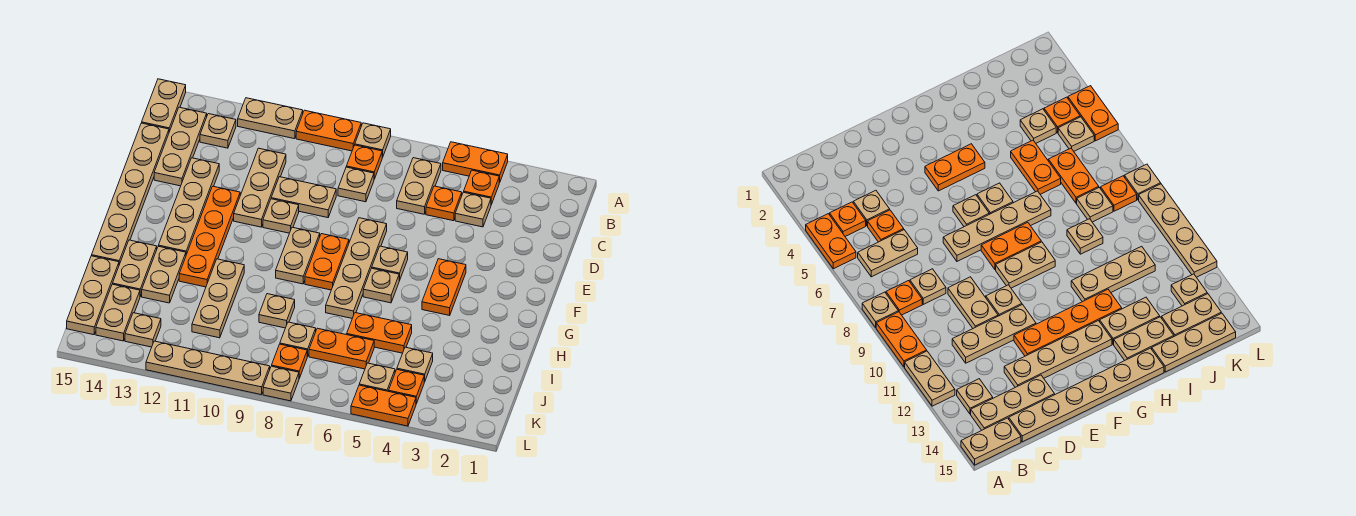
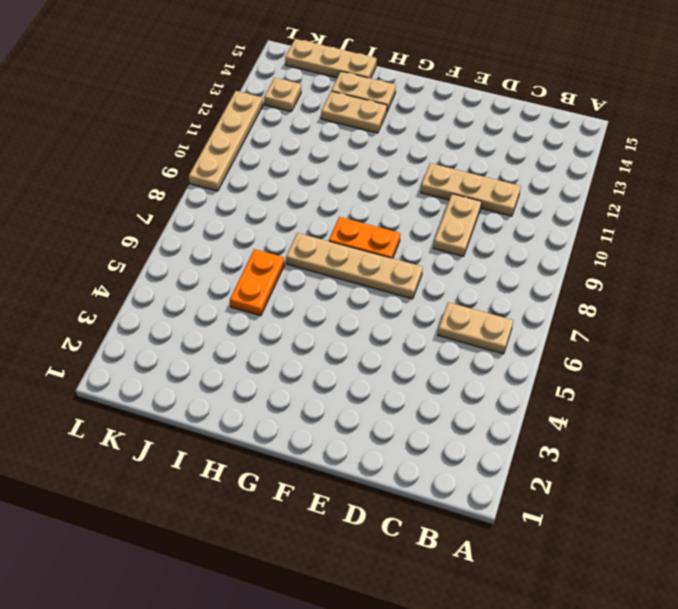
none -> orange 1x2 plate [443,142,508,182]
none -> tan 1x1 plate [355,123,391,157]
none -> orange 1x2 plate [296,110,361,151]
none -> tan 1x2 plate [238,98,303,139]

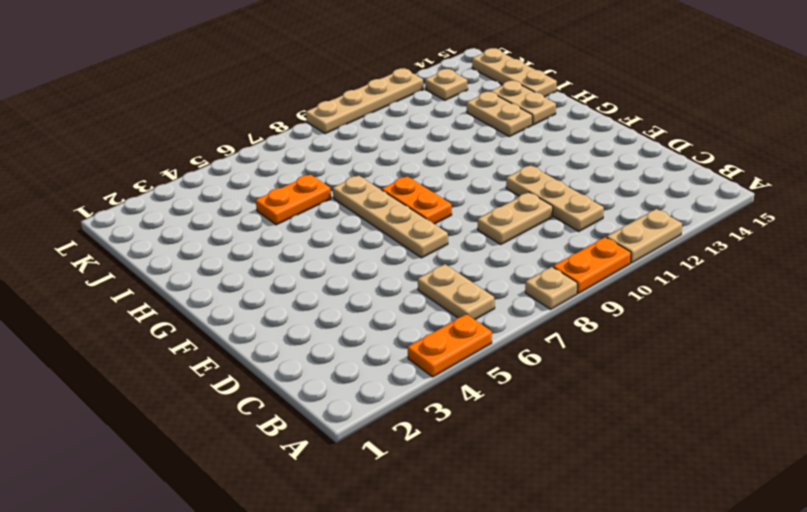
none -> tan 1x2 plate [142,79,186,131]
none -> orange 1x1 plate [464,170,500,205]
none -> orange 1x1 plate [346,145,382,179]
none -> tan 1x1 plate [200,114,236,148]

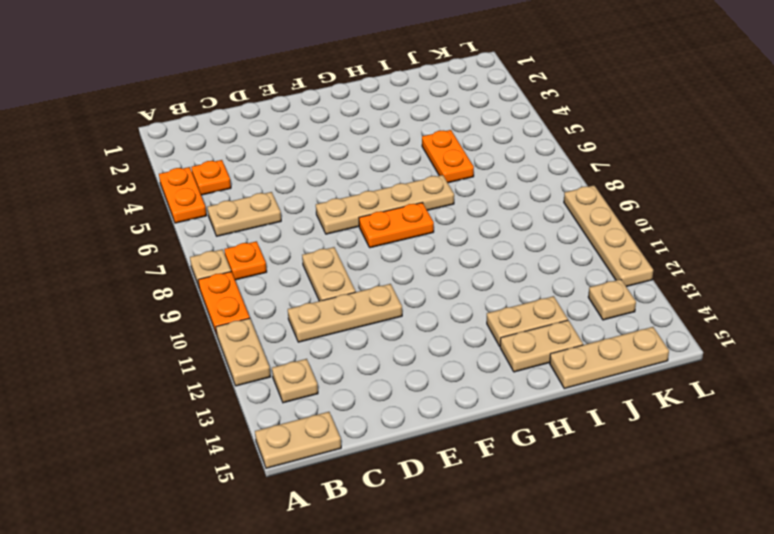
none -> tan 1x3 plate [154,107,207,186]
none -> tan 1x1 plate [455,192,491,227]
none -> orange 1x1 plate [426,186,462,221]
none -> tan 1x1 plate [338,167,374,202]

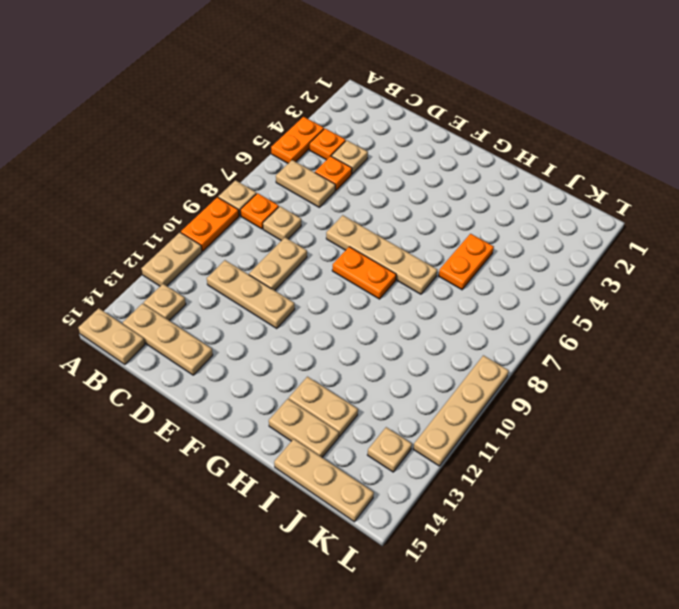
none -> tan 1x6 plate [92,123,169,264]
none -> tan 1x4 plate [158,158,219,254]
none -> tan 1x1 plate [263,199,299,233]
none -> orange 1x4 plate [179,186,240,287]

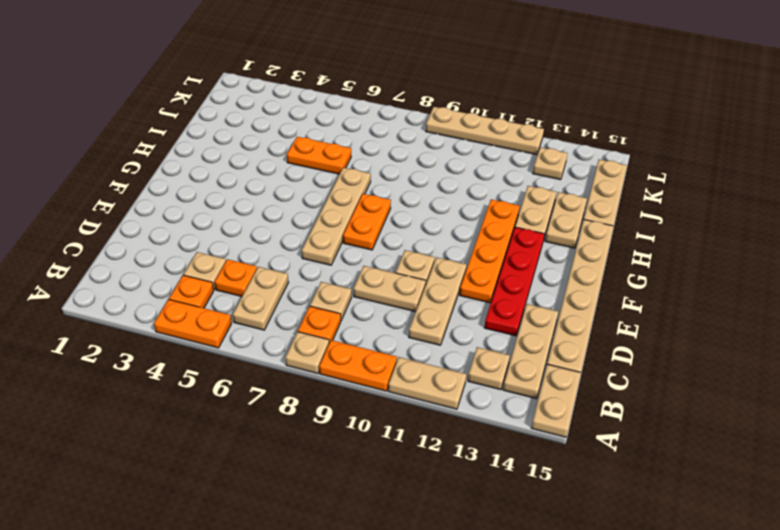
red 1x4 plate [485,227,544,336] -> tan 1x4 plate [158,158,219,254]
none -> orange 1x2 plate [422,259,466,315]
none -> tan 1x1 plate [372,246,408,281]
none -> tan 1x2 plate [276,227,320,284]
none -> tan 1x1 plate [363,268,399,303]

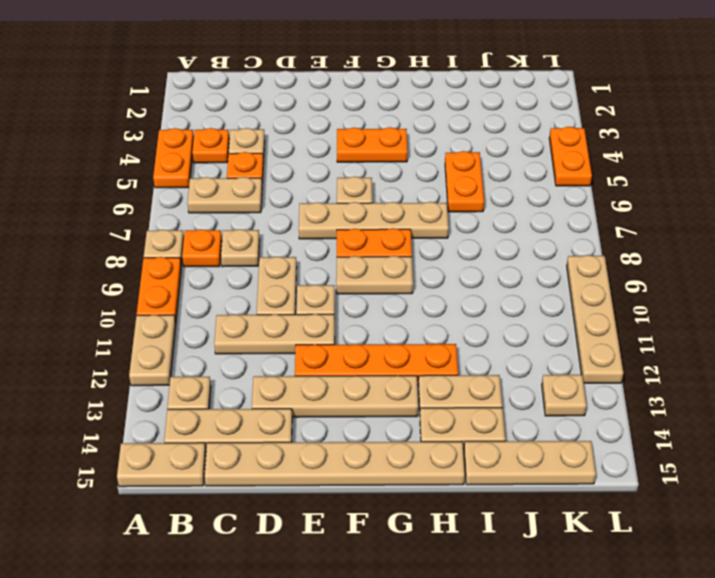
none -> tan 1x1 plate [363,268,399,303]
none -> tan 1x3 plate [192,259,244,338]
none -> tan 1x1 plate [259,294,295,328]
none -> tan 1x1 plate [397,347,433,382]

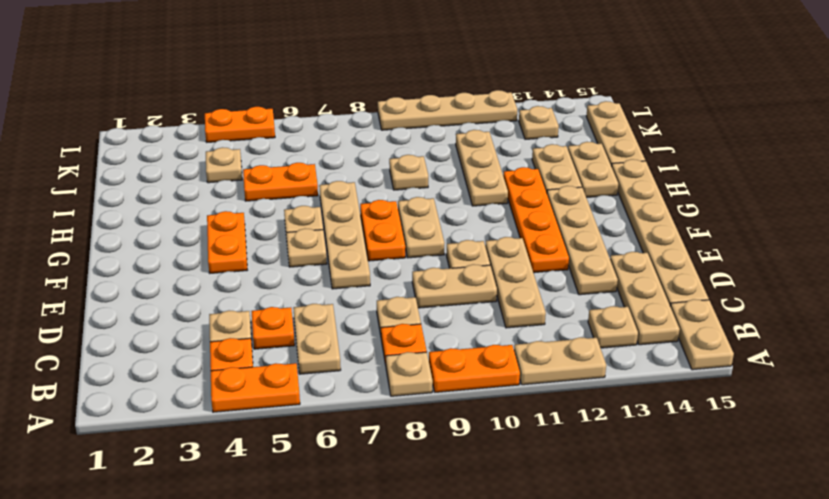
none -> orange 1x2 plate [309,328,374,369]
none -> tan 1x1 plate [280,322,316,356]
none -> tan 1x2 plate [96,284,140,341]
none -> orange 1x1 plate [389,370,424,404]

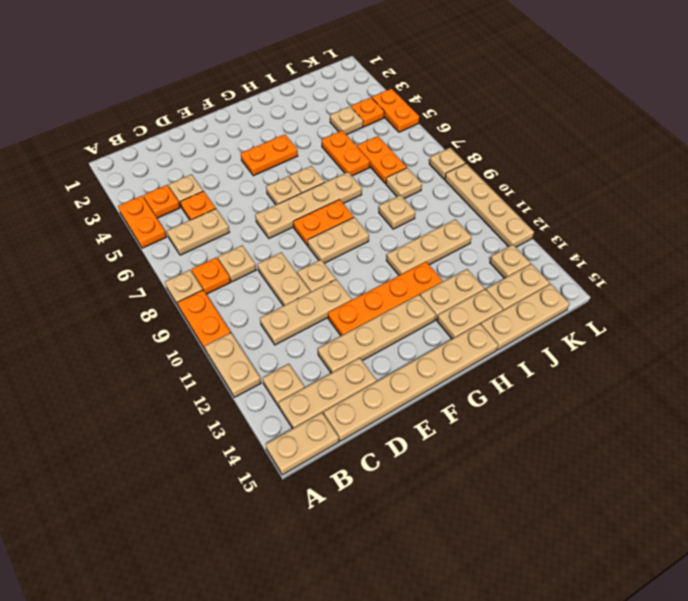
none -> tan 1x1 plate [359,363,395,391]
none -> orange 1x1 plate [272,344,307,378]

